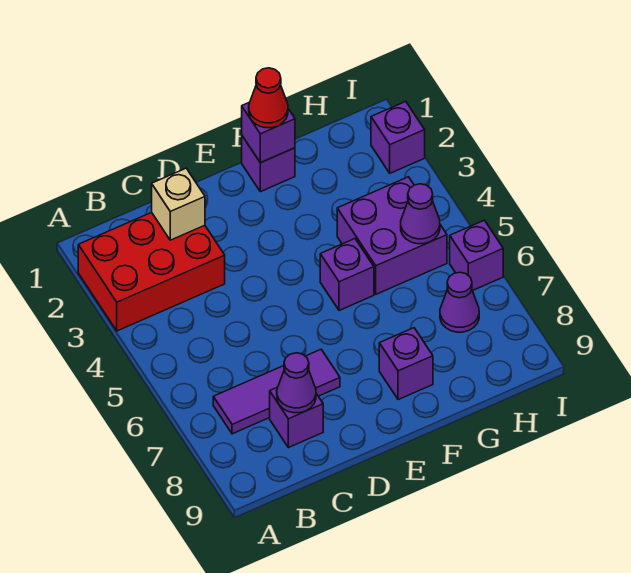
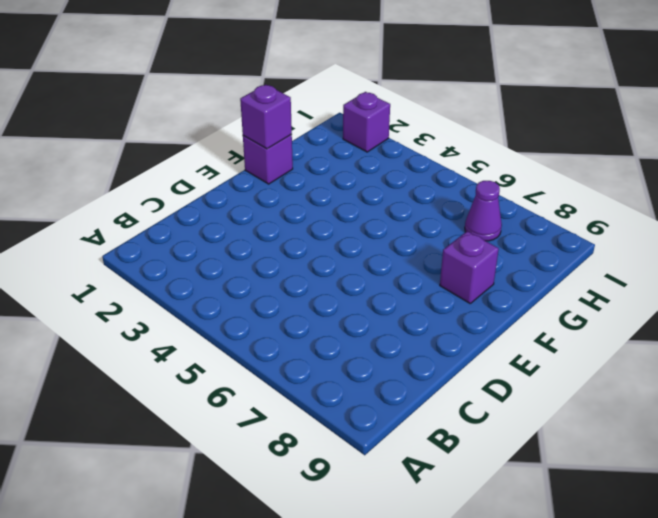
none -> red 2x3 brick [78,212,225,331]
none -> purple 1x3 tile [213,350,340,434]
none -> purple 1x1 brick [270,387,323,448]

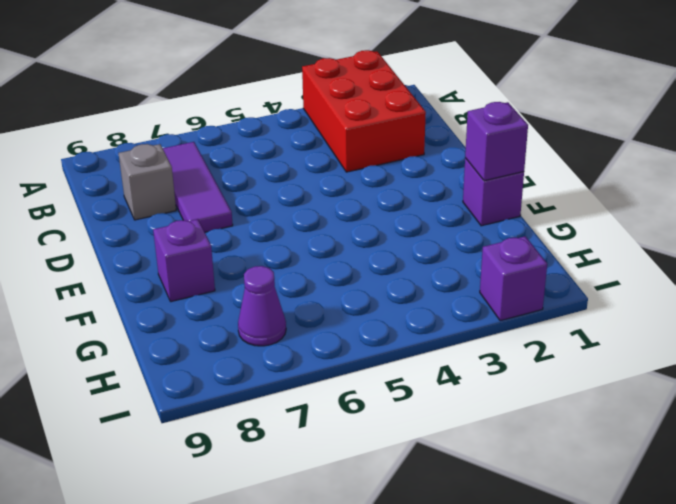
grey 1x1 brick [119,144,176,220] -> purple 1x1 brick [270,387,323,448]
none -> purple 1x1 brick [320,239,374,310]
none -> purple 2x2 brick [337,177,447,294]
none -> purple 1x1 brick [450,220,503,291]

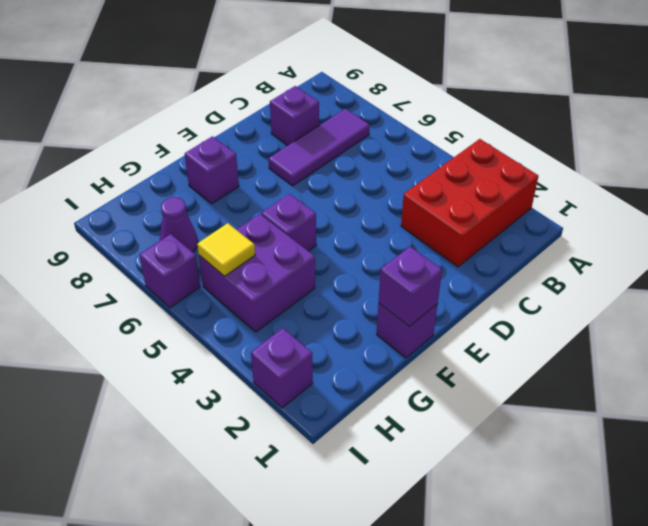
yellow 1x1 tile [197,223,255,276] -> purple 1x1 cone [401,184,440,244]
none -> tan 1x1 brick [152,168,205,240]
none -> purple 1x1 cone [277,353,316,413]
none -> red 1x1 cone [249,68,288,128]

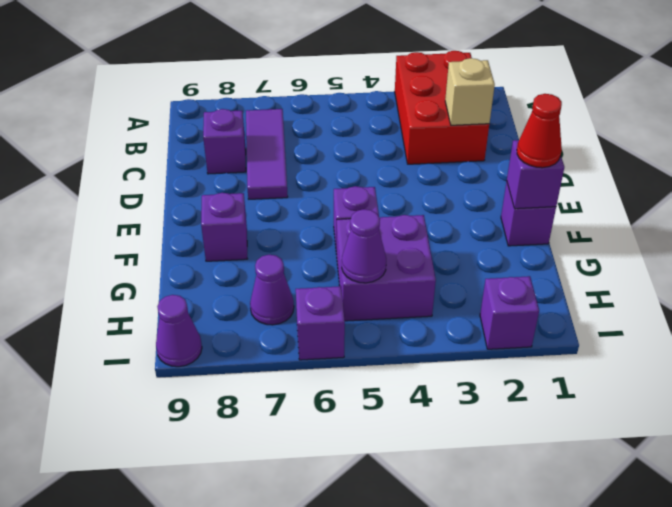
purple 1x1 cone [156,295,202,367] -> purple 1x1 cone moved to [277,353,316,413]

